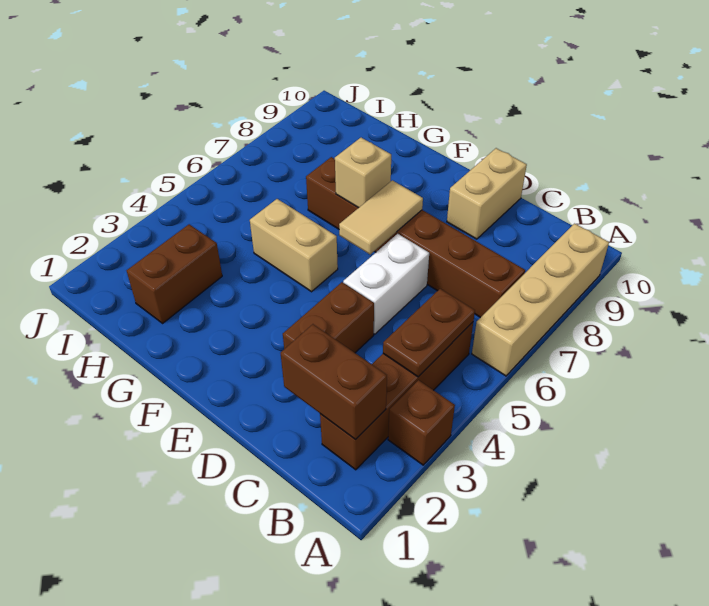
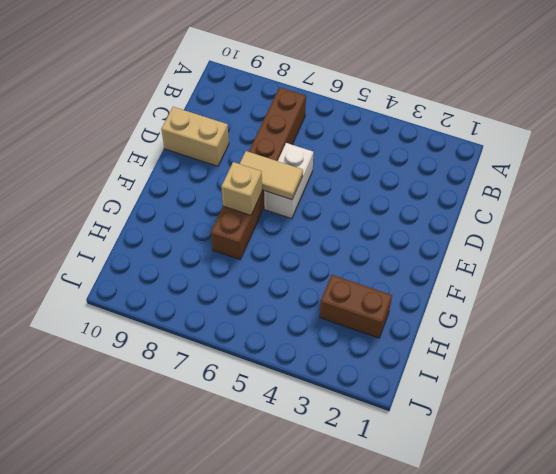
white 1x2 brick [264,143,313,219] -> white 1x2 brick turned to [343,234,429,334]
none -> brown 1x1 brick [388,380,455,465]
none -> tan 1x4 brick [472,224,609,376]
none -> brown 1x4 brick [320,322,473,470]

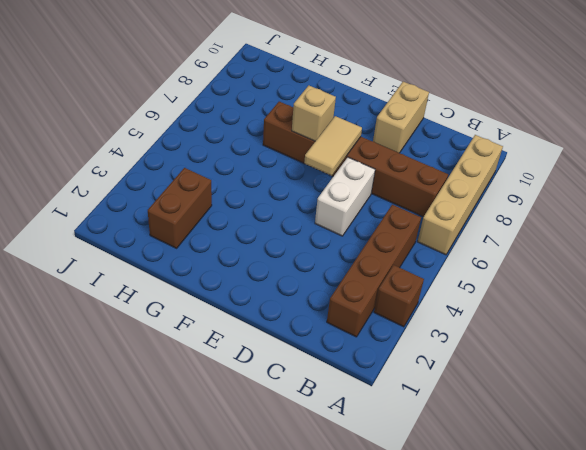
none -> brown 1x2 brick [283,282,374,353]
none -> tan 1x2 brick [250,199,338,292]
none -> brown 1x2 brick [281,324,387,440]

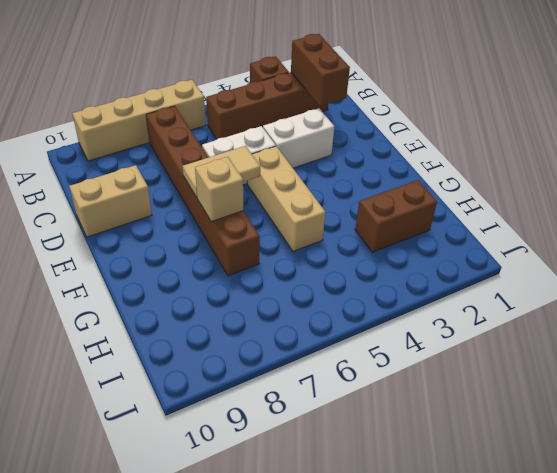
white 1x2 brick [263,108,334,168] -> brown 1x2 brick [283,282,374,353]
tan 1x3 brick [247,146,325,251] -> tan 1x2 brick [250,199,338,292]
none -> brown 1x2 plate [383,289,475,377]

